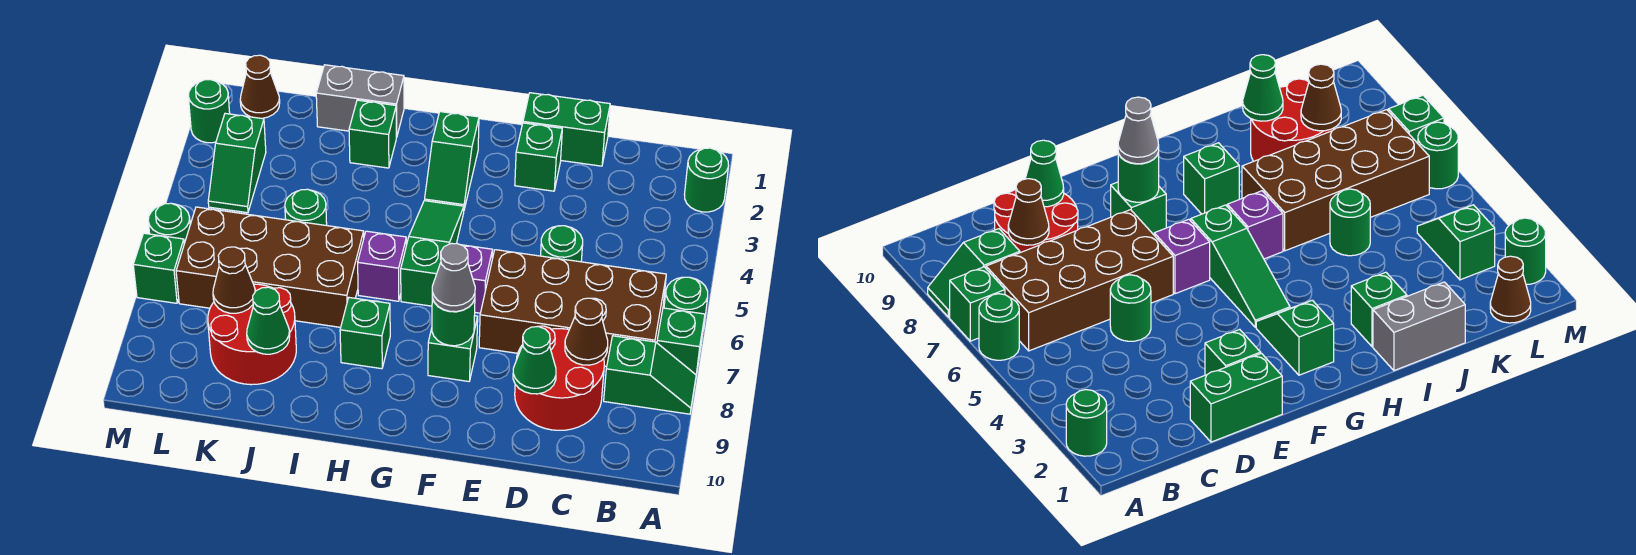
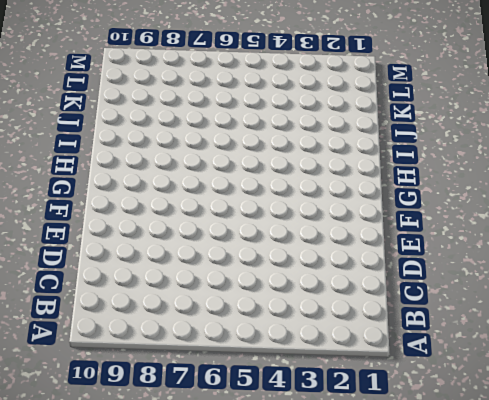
none -> green 1x1 round brick [684,148,729,212]
none -> green 1x1 round brick [664,277,708,330]
none -> green 1x1 brick [657,308,705,375]
none -> green 1x2 slope [604,336,696,414]

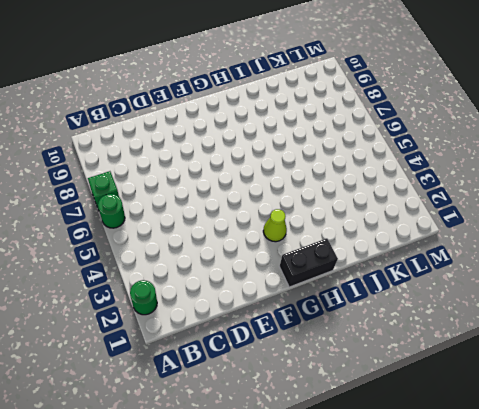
black 1x2 brick [279,238,338,287] -> none
lime 1x1 cone [263,209,287,242] -> green 1x2 slope [425,112,479,209]
none -> green 1x2 slope [604,336,696,414]
none -> brown 2x4 brick [479,250,666,366]
none -> red 2x2 round brick [515,326,604,430]
none -> green 1x2 brick [523,93,610,166]

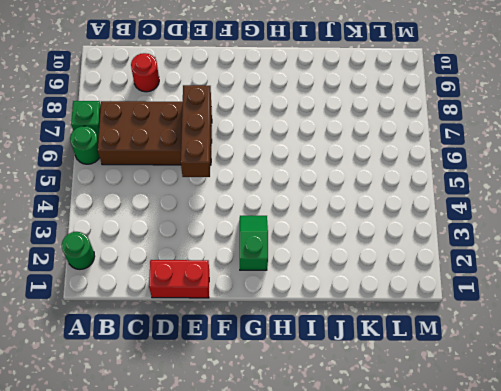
red 1x1 round brick [131,53,159,92] -> red 2x2 round brick [515,326,604,430]
red 1x2 brick [149,260,209,298] -> green 1x2 brick [523,93,610,166]
brown 1x3 brick [181,85,211,177] -> none
none -> green 1x2 slope [604,336,696,414]
none -> green 1x1 round brick [541,226,583,262]
none -> green 1x1 brick [515,123,562,191]
none -> purple 1x1 brick [462,245,492,313]

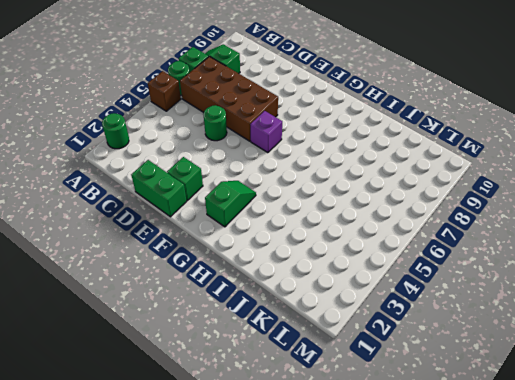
brown 1x1 brick [148,71,181,111] -> none
none -> red 2x2 round brick [515,326,604,430]
none -> green 1x1 brick [428,316,478,381]
none -> green 1x3 slope [401,201,464,306]
none -> purple 1x1 brick [358,231,406,301]

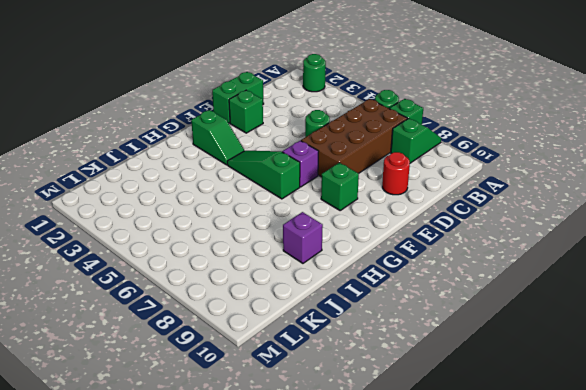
red 1x1 round brick [382,152,410,195] -> red 2x2 round brick [515,326,604,430]
purple 1x1 brick [283,212,323,263] -> purple 1x1 brick moved to [358,231,406,301]
none -> green 1x1 brick [340,298,390,369]
none -> grey 1x2 brick [316,65,404,137]
none -> green 1x1 brick [349,100,396,168]
none -> brown 2x4 brick [176,207,364,327]

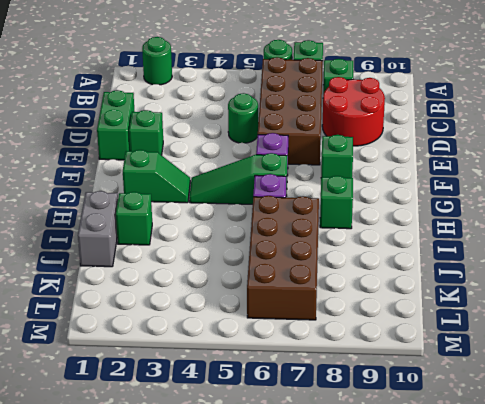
none -> green 1x1 round brick [285,189,327,226]
none -> red 2x2 round brick [208,284,296,385]
none -> brown 1x1 cone [240,55,280,118]
none -> green 1x2 slope [208,113,266,213]

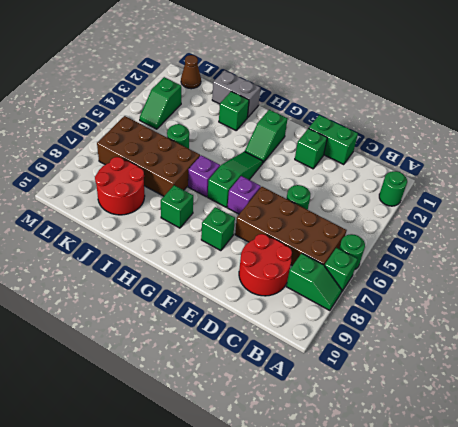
none -> green 1x1 round brick [188,80,230,143]
none -> green 1x1 round brick [148,203,190,243]
none -> green 1x1 brick [133,233,184,303]
none -> brown 1x1 cone [565,298,608,365]

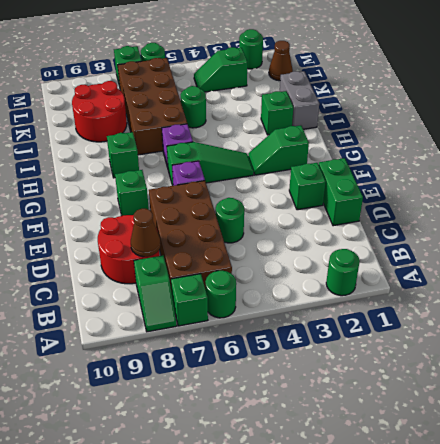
none -> green 1x1 cone [513,327,556,394]
none -> green 1x1 round brick [432,298,475,346]
none -> green 1x1 cone [247,287,290,354]
none -> brown 1x1 cone [213,247,255,313]

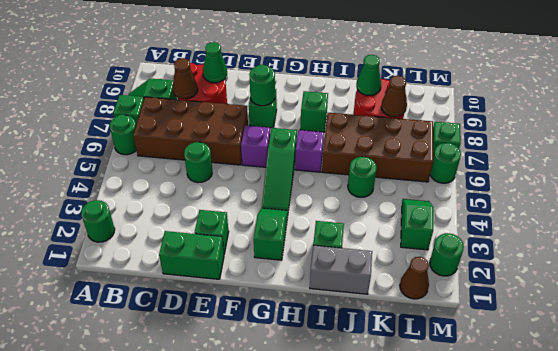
none -> grey 1x1 cone [432,243,475,312]

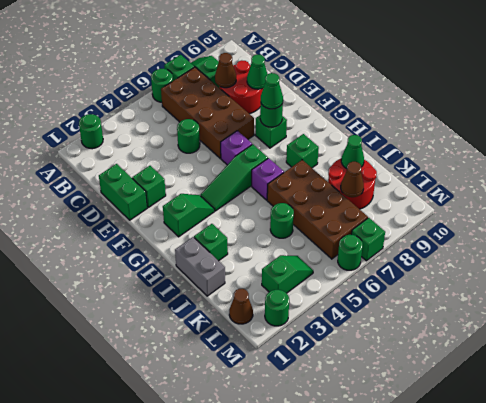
green 1x1 cone [261,73,283,109] -> grey 1x1 cone [432,243,475,312]

